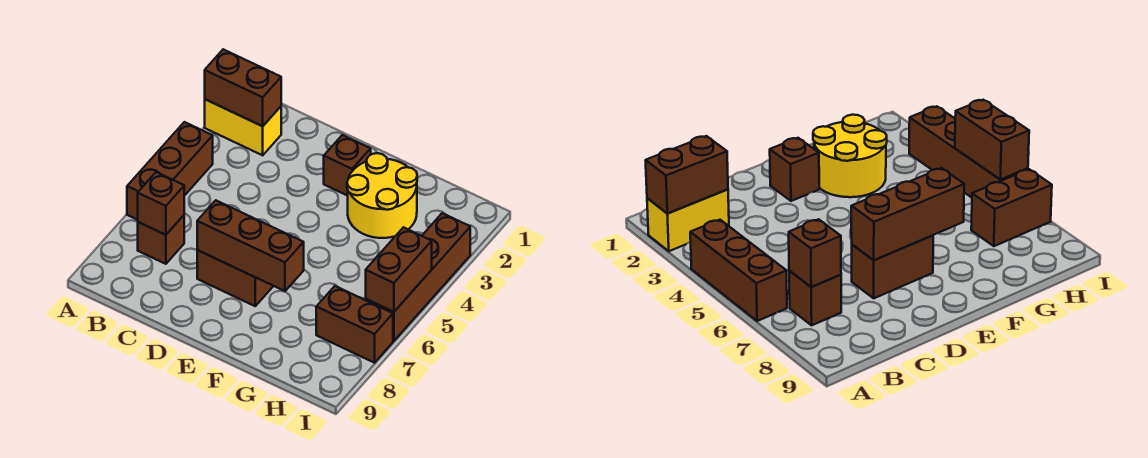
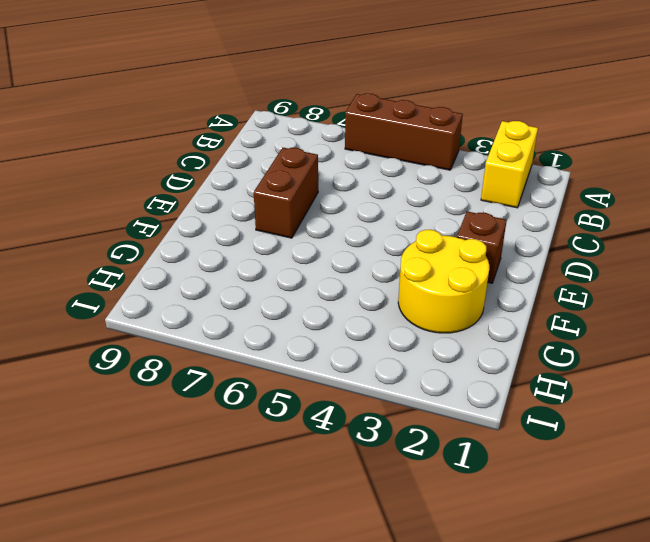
none -> brown 1x1 brick [138,215,184,264]
none -> brown 1x2 brick [316,286,393,363]
none -> brown 1x4 brick [366,213,470,341]

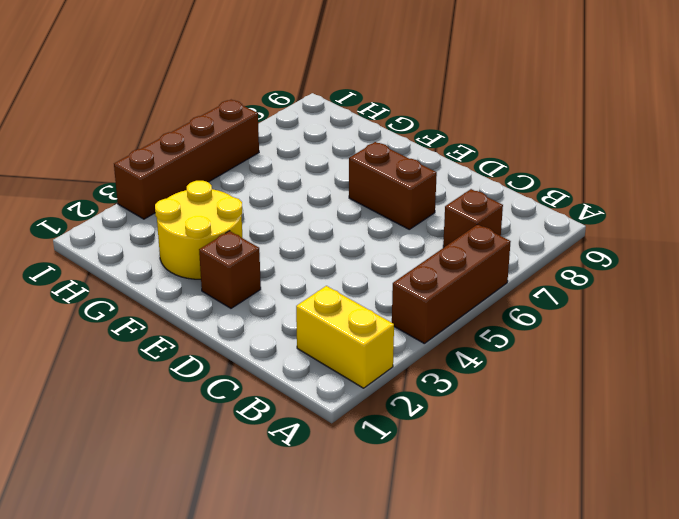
none -> brown 1x2 brick [316,286,393,363]
none -> brown 1x2 brick [205,49,281,126]
none -> brown 1x1 brick [138,172,184,235]

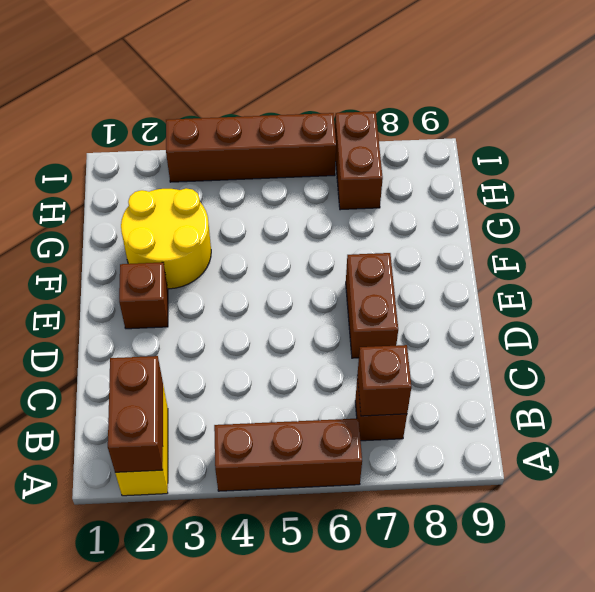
none -> brown 1x3 brick [197,200,304,291]
none -> brown 1x2 brick [366,227,432,312]

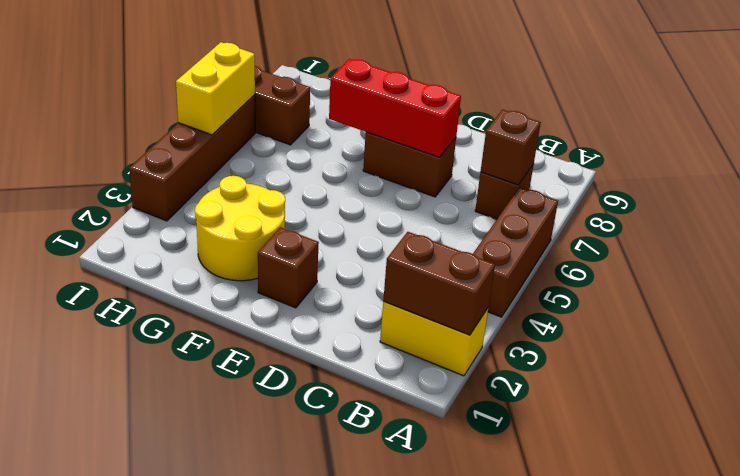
red 1x3 brick [329,59,461,157] -> brown 1x3 brick [197,200,304,291]
yellow 1x2 brick [176,42,255,135] -> brown 1x2 brick [366,227,432,312]

